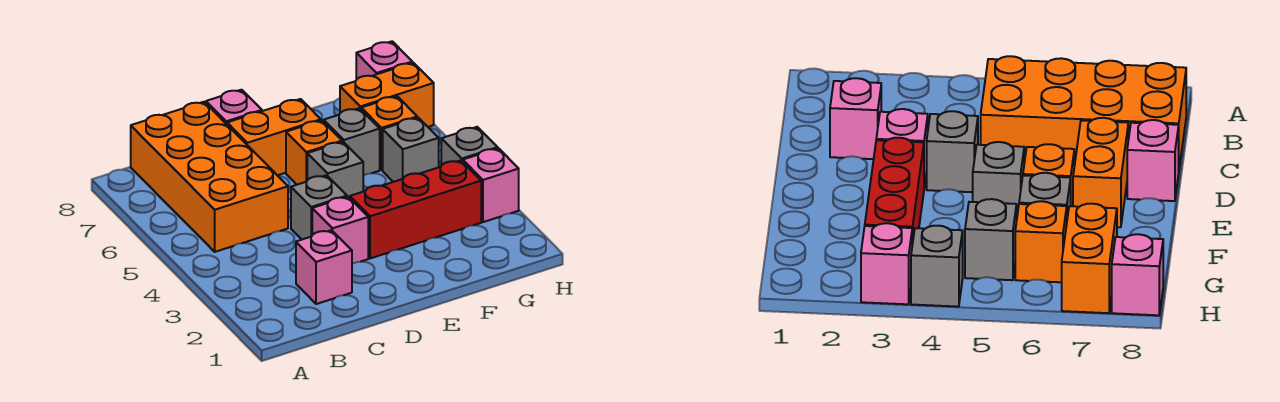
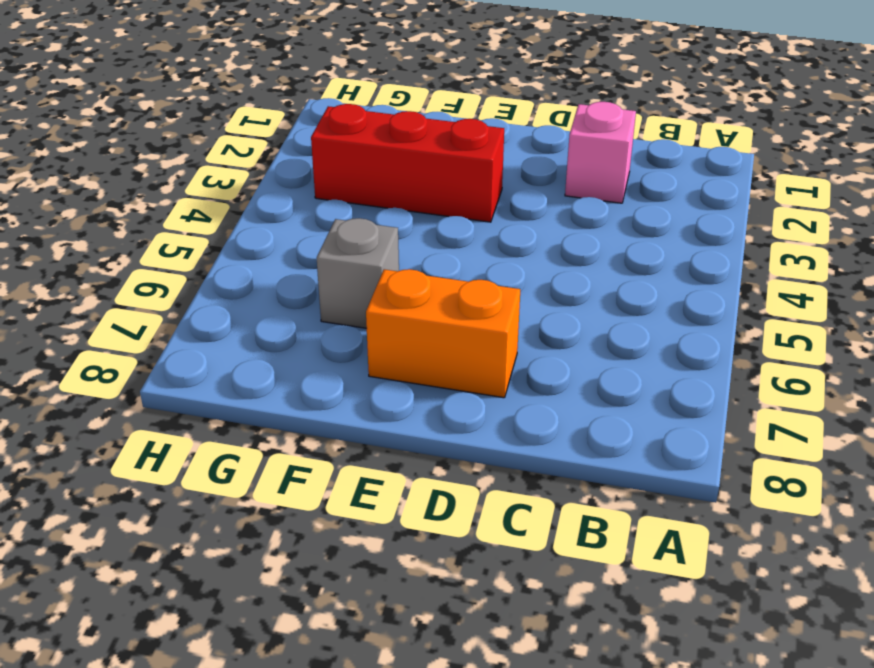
none -> orange 2x4 brick [131,102,288,252]
none -> pink 1x1 brick [312,197,368,264]
none -> grey 1x1 brick [291,175,347,239]

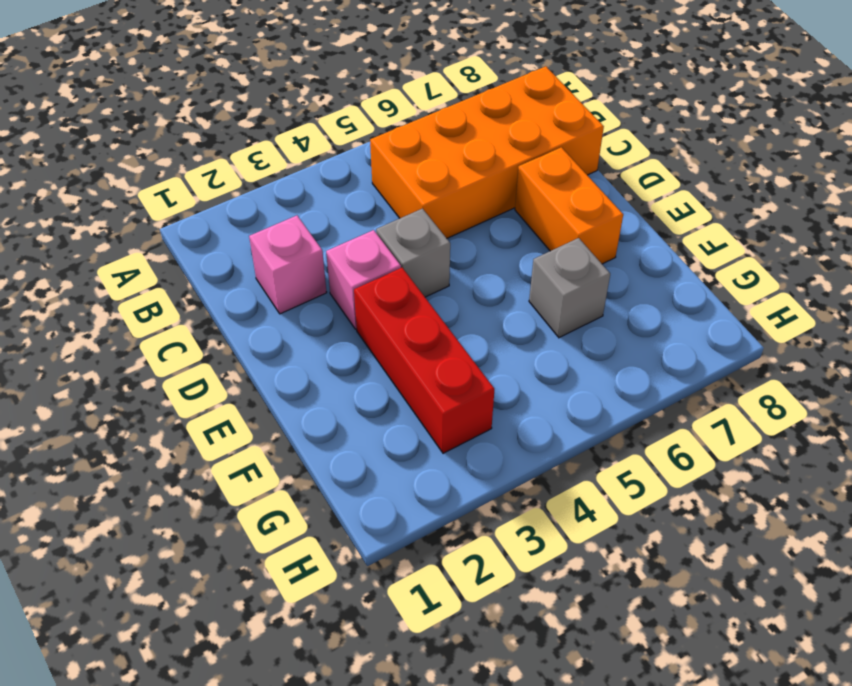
none -> pink 1x1 brick [206,90,262,124]
none -> grey 1x1 brick [307,142,363,198]
none -> orange 1x1 brick [286,120,342,185]

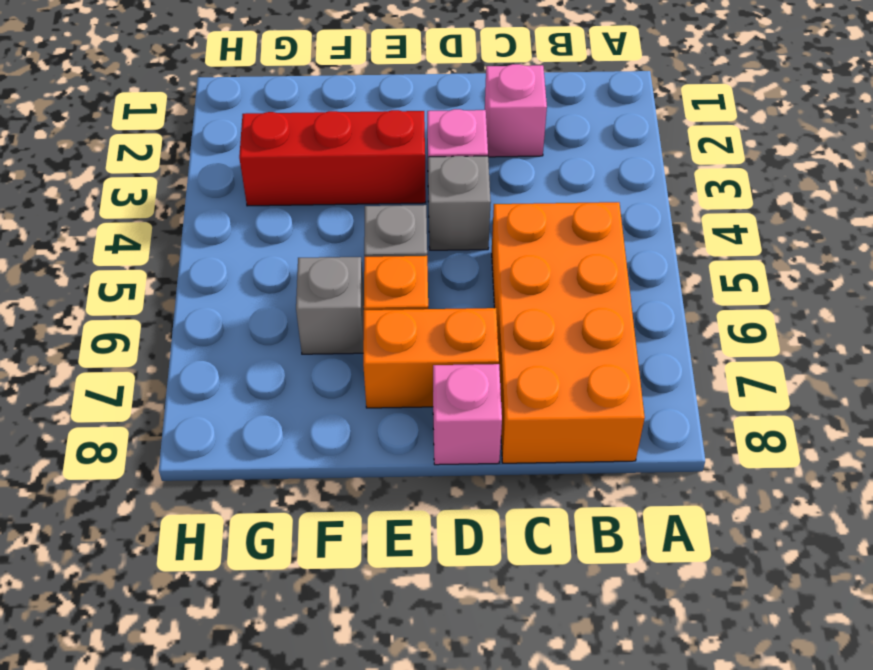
none -> grey 1x1 brick [383,118,439,182]
none -> orange 1x1 brick [361,96,417,170]
none -> orange 1x2 brick [340,63,434,127]

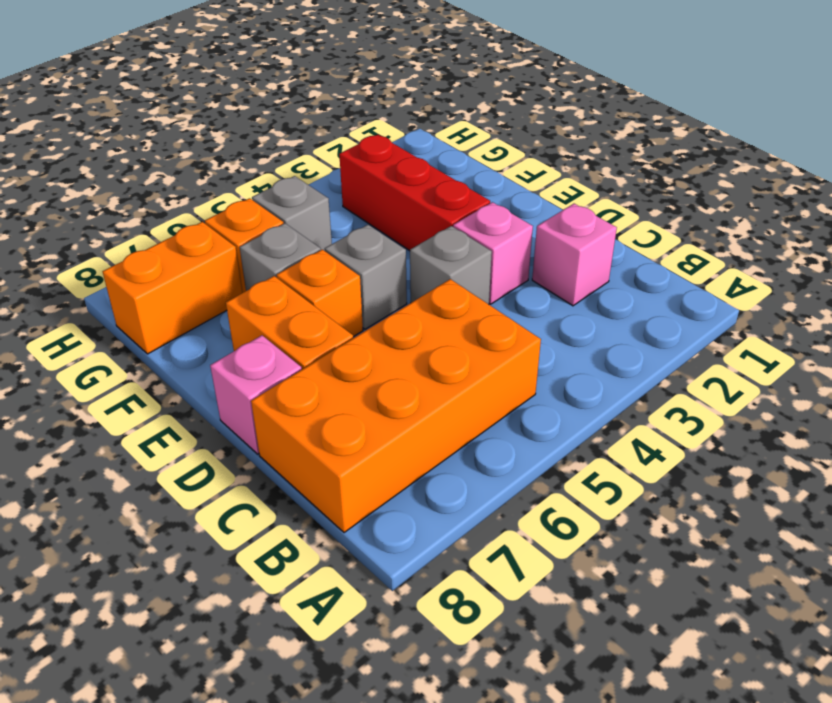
orange 1x2 brick [103,222,242,354] -> orange 1x2 brick turned to [340,63,434,127]
none -> pink 1x1 brick [463,148,519,222]
none -> grey 1x1 brick [441,127,498,165]
none -> pink 1x1 brick [356,41,412,80]

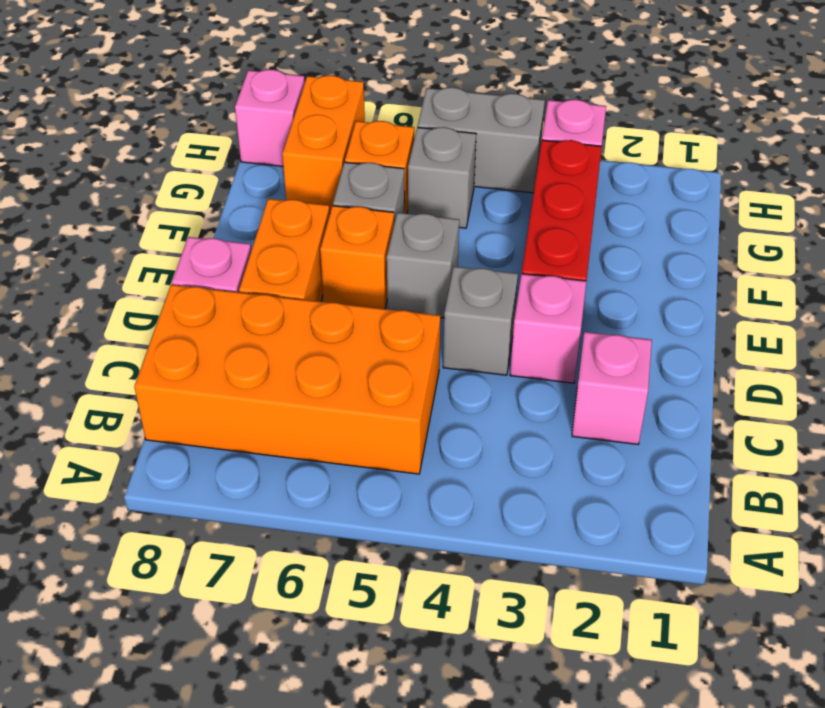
grey 1x2 brick [418,87,545,193] -> grey 1x1 brick [441,127,498,165]

